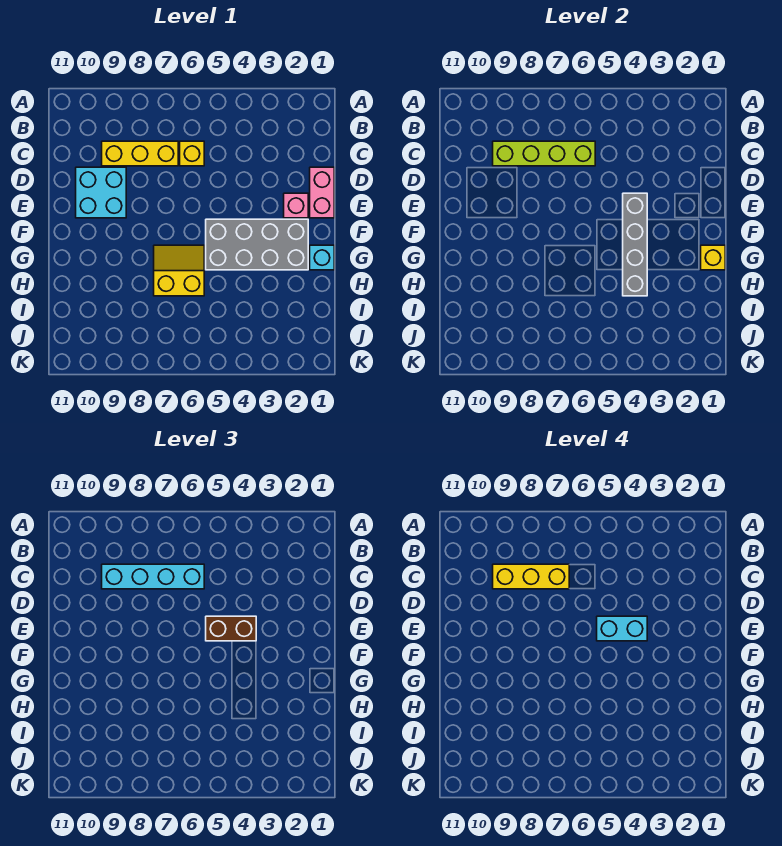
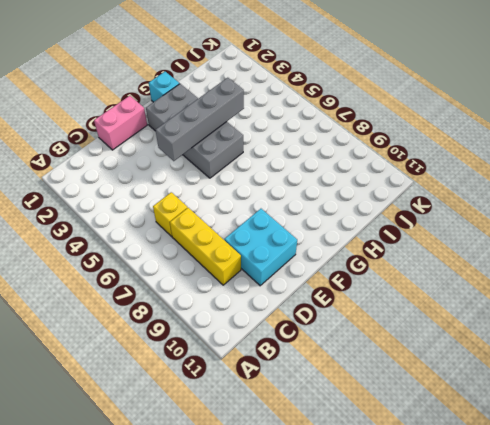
none -> pink 1x1 brick [284,193,308,218]
none -> yellow 2x2 slope [154,245,204,296]
none -> lime 1x4 brick [493,141,595,166]

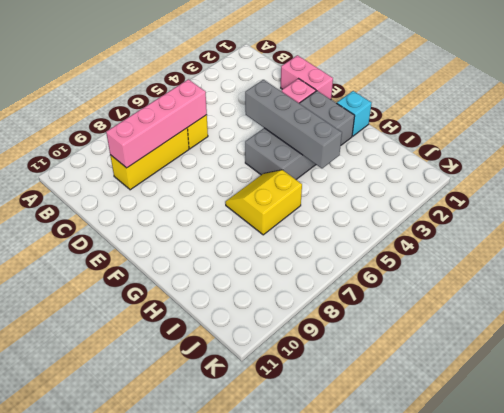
pink 1x4 brick [106,79,207,168] -> lime 1x4 brick [493,141,595,166]
none -> cyan 2x2 brick [76,167,126,218]
none -> yellow 1x1 brick [701,245,725,270]
none -> cyan 1x4 brick [102,564,204,589]

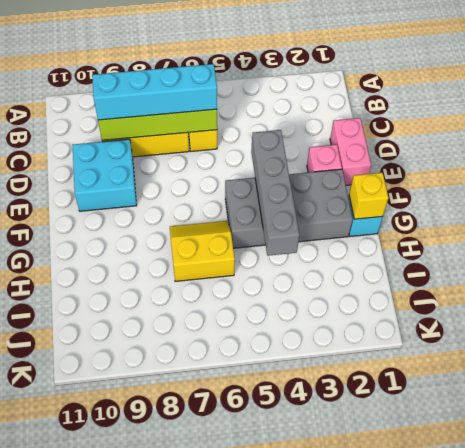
none -> brown 1x2 brick [206,616,256,641]
none -> yellow 1x3 brick [493,564,569,589]
none -> cyan 1x2 brick [597,616,647,641]

